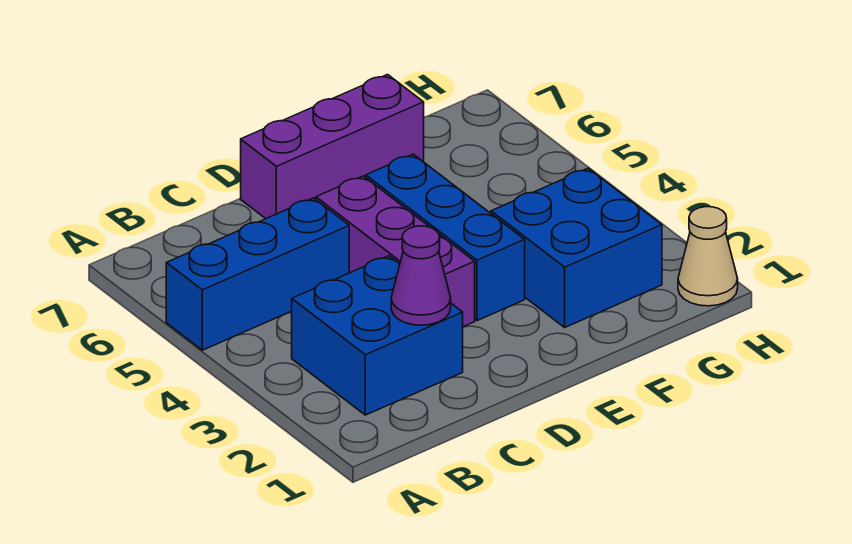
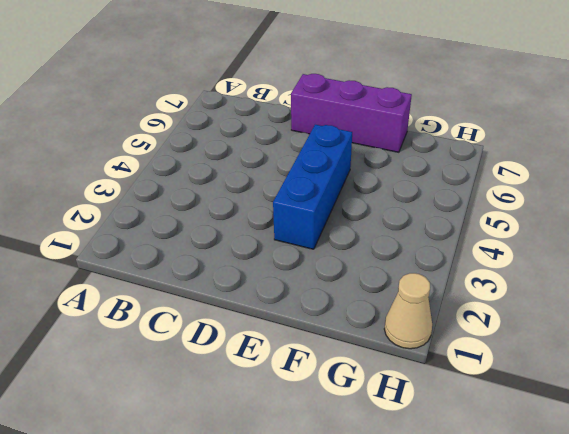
none -> blue 1x3 brick [166,198,349,350]
none -> blue 2x2 brick [292,256,463,415]

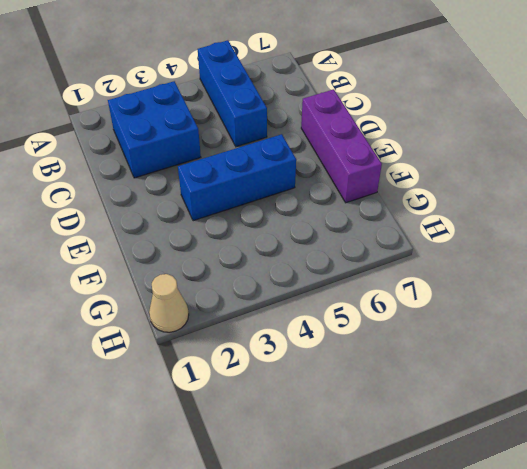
none -> purple 1x3 brick [316,176,475,327]
none -> blue 2x2 brick [491,168,662,327]

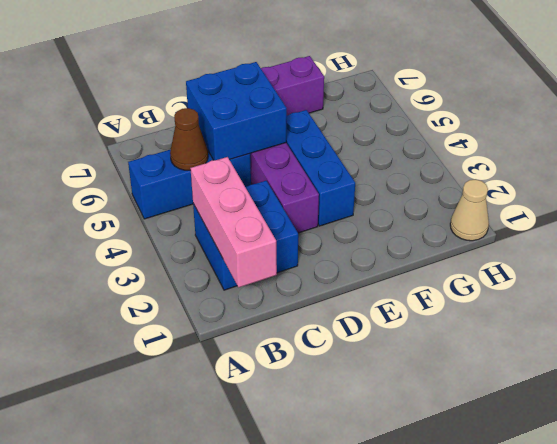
pink 1x3 brick [190,157,277,288] -> none
brown 1x1 cone [170,108,208,170] -> none
blue 2x2 brick [186,62,287,160] -> blue 2x2 brick moved to [491,168,662,327]
none -> purple 1x1 cone [391,226,451,325]

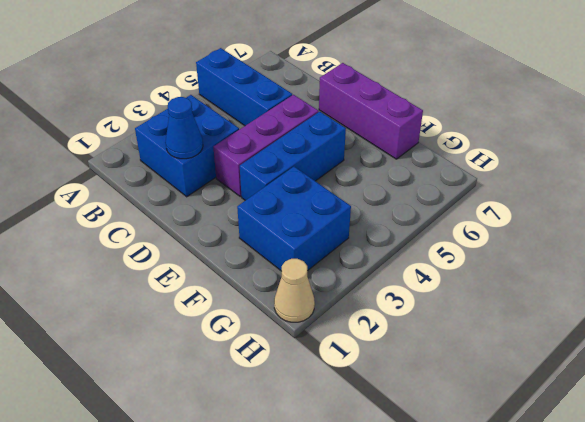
blue 1x1 cone [166,97,203,159] -> purple 1x1 cone [391,226,451,325]

